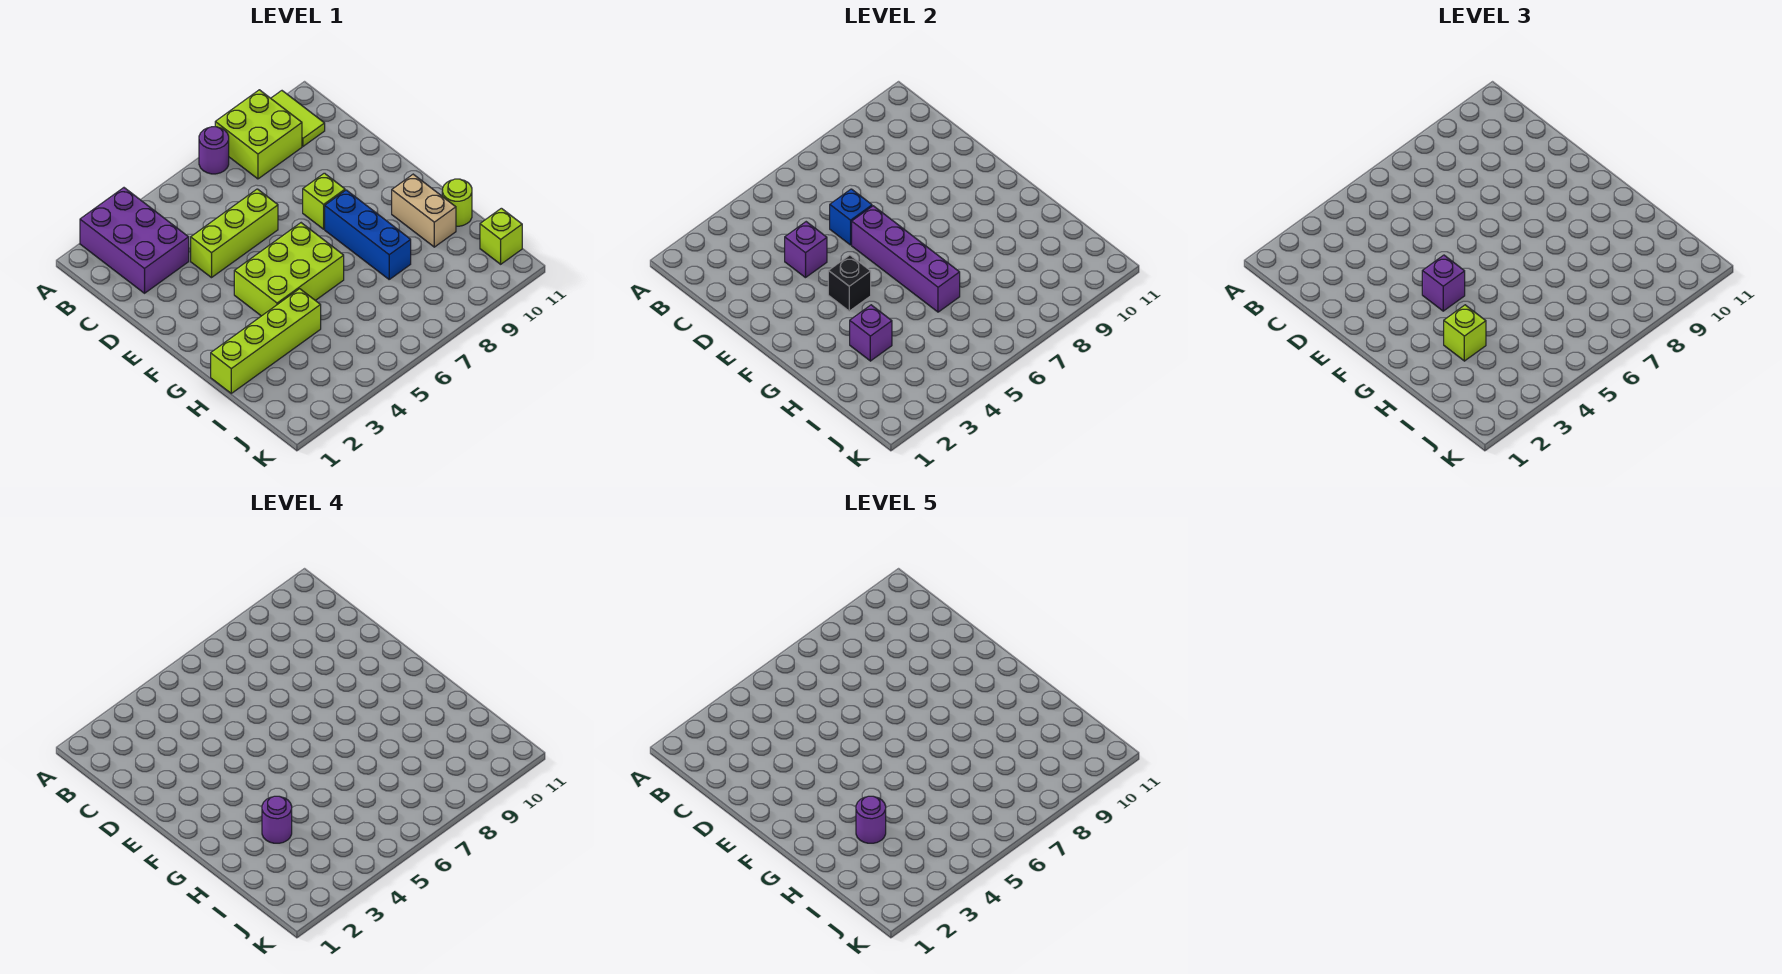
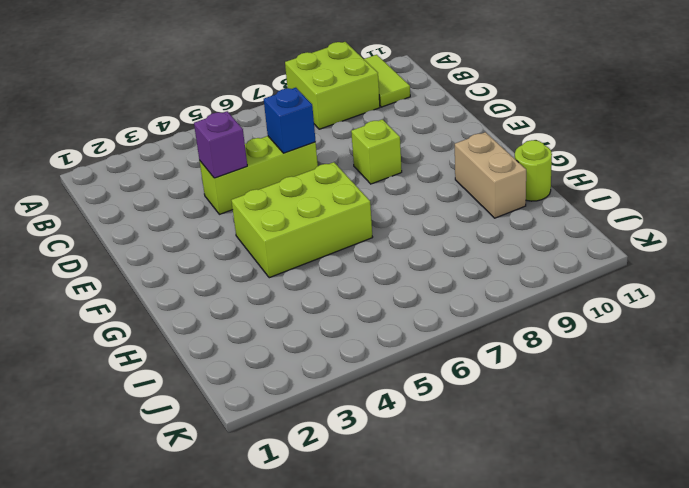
none -> purple 2x3 brick [80,188,189,293]
none -> purple 1x1 round brick [199,127,229,174]
none -> blue 1x3 brick [325,190,411,279]

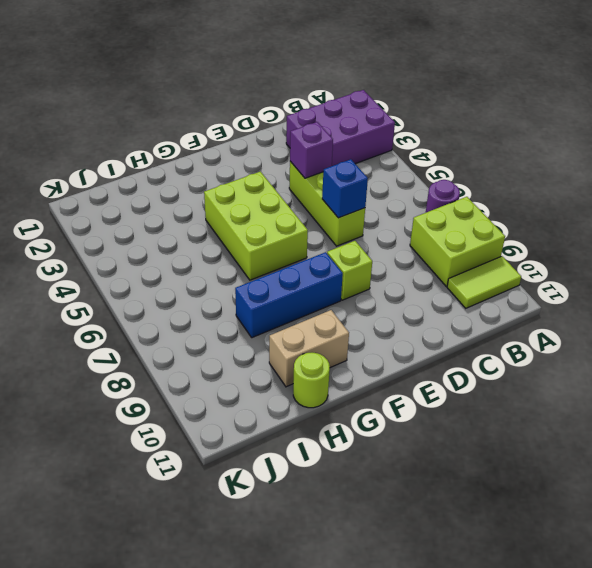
none -> lime 1x4 brick [211,289,321,393]
none -> lime 1x1 brick [480,208,522,264]
none -> purple 1x4 brick [852,206,960,312]

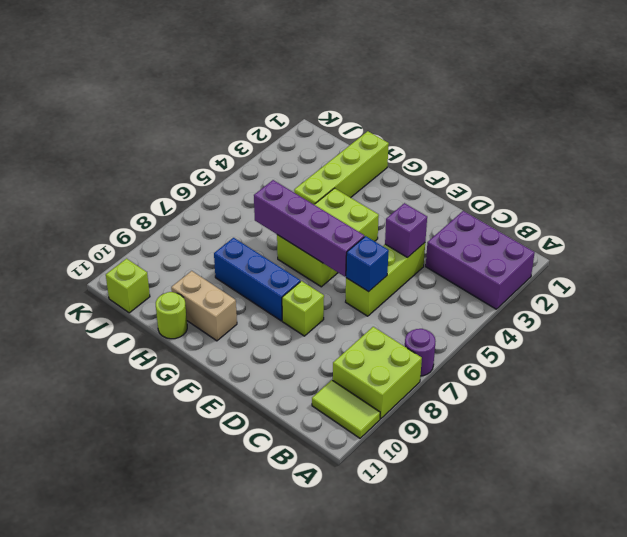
none -> black 1x1 brick [828,255,871,311]
none -> purple 1x1 brick [850,305,892,361]
none -> purple 1x1 brick [1422,255,1465,311]

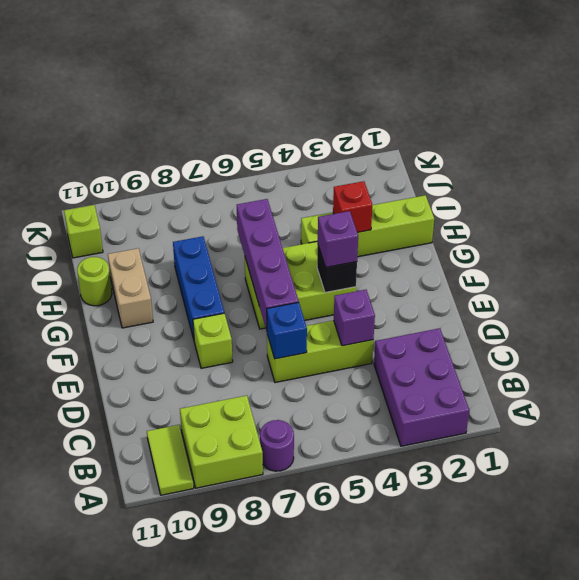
red 1x1 brick [333,181,372,233] -> purple 1x1 brick [850,305,892,361]
none -> lime 1x1 brick [1444,305,1486,361]
none -> purple 1x1 round brick [262,796,292,843]
none -> purple 1x1 round brick [856,796,886,843]

